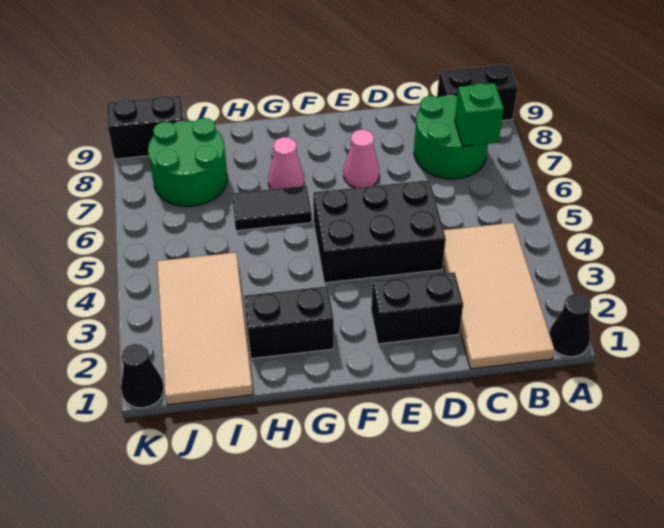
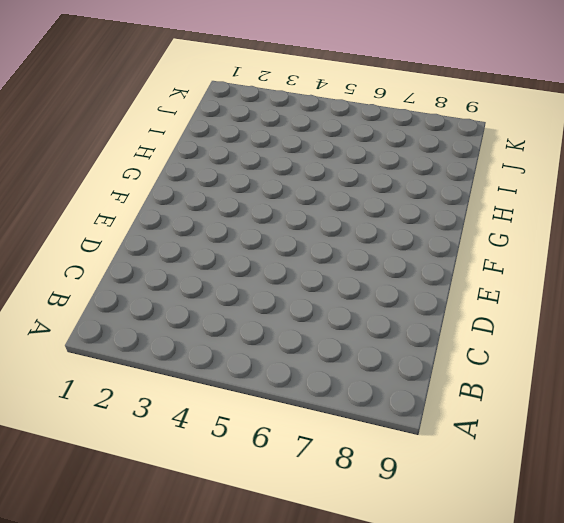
none -> black 1x1 cone [549,294,591,357]
none -> black 1x2 brick [437,64,518,121]
none -> tan 2x4 tile [443,223,554,369]

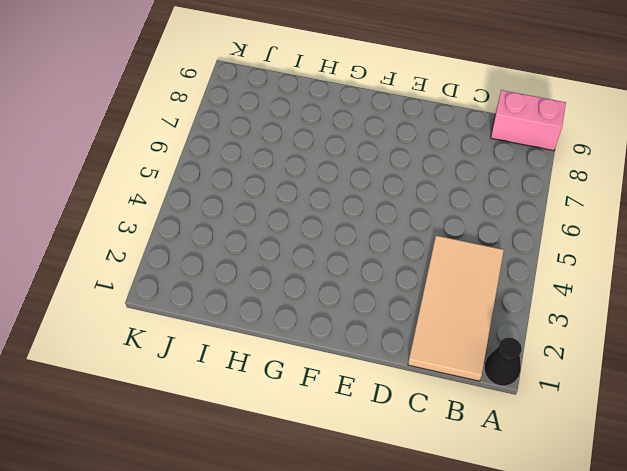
pink 1x2 brick [491,90,566,151] -> black 1x2 brick [437,64,518,121]
none -> green 2x2 round brick [414,95,488,179]
none -> black 1x2 brick [371,272,463,344]
none -> black 2x3 brick [313,180,446,283]

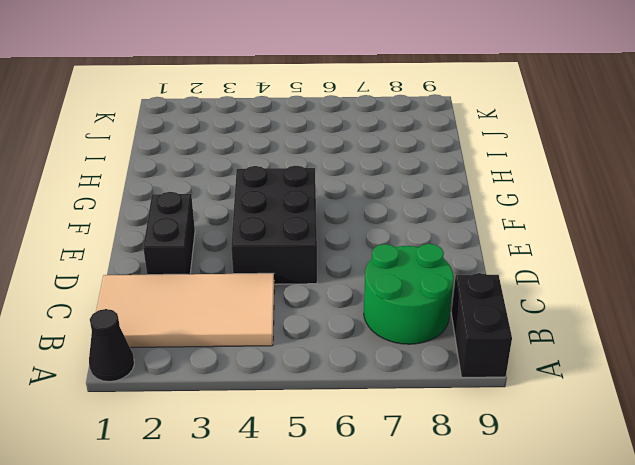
none -> pink 1x1 cone [344,129,379,188]
none -> black 1x2 brick [244,286,334,359]
none -> black 1x2 tile [232,186,312,231]

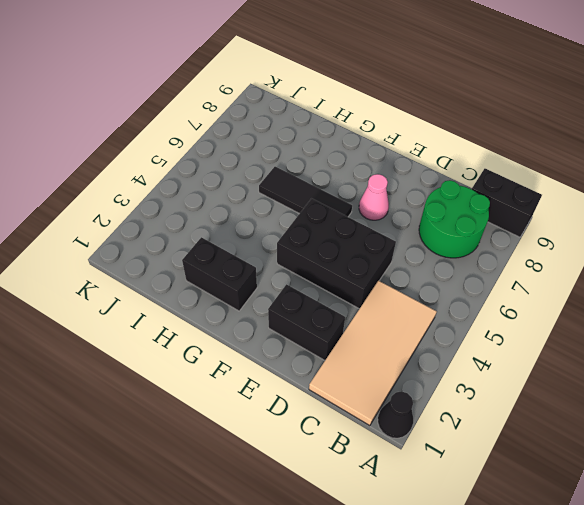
black 1x3 tile [259,167,352,217] -> black 1x2 tile [232,186,312,231]
none -> pink 1x1 cone [268,137,304,189]
none -> tan 2x4 tile [157,253,253,405]
none -> green 2x2 round brick [148,118,227,207]

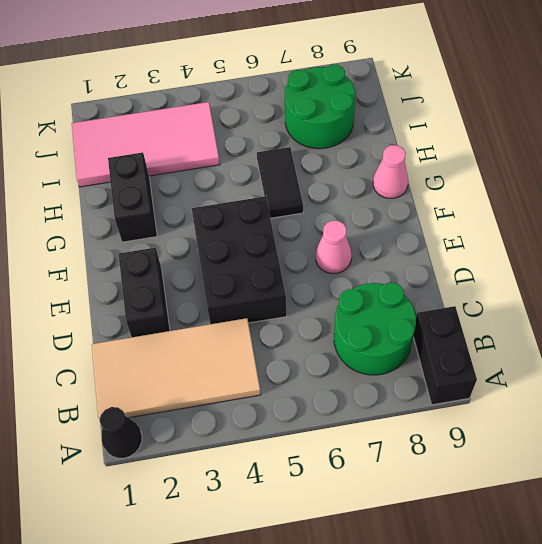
pink 1x1 cone [373,145,408,198] -> pink 1x1 cone moved to [268,137,304,189]
pink 2x4 tile [72,102,220,187] -> tan 2x4 tile [157,253,253,405]
none -> black 1x2 brick [107,96,184,159]
none -> black 1x1 cone [121,344,164,408]
none -> green 1x1 brick [455,83,504,146]

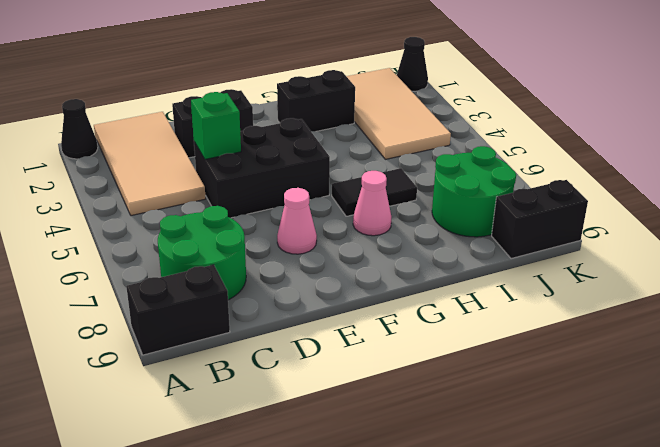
green 1x1 brick [191,92,241,159] -> green 1x1 brick moved to [455,83,504,146]

